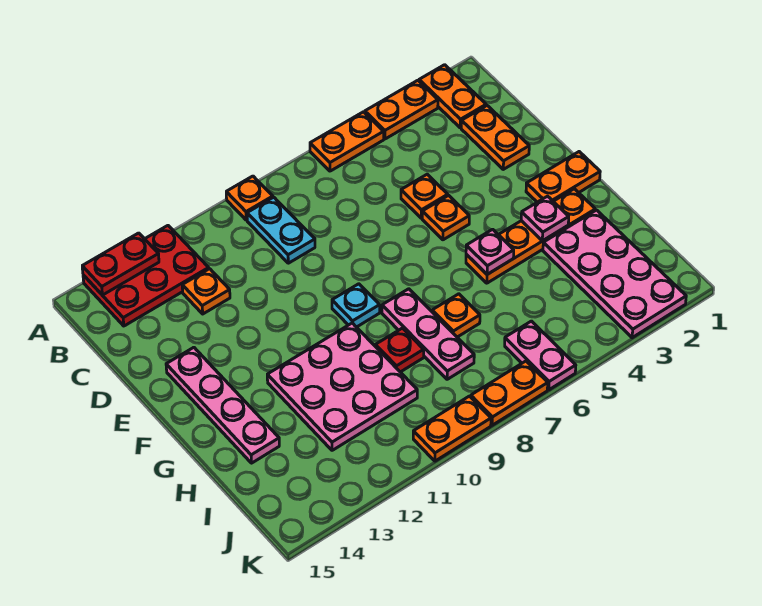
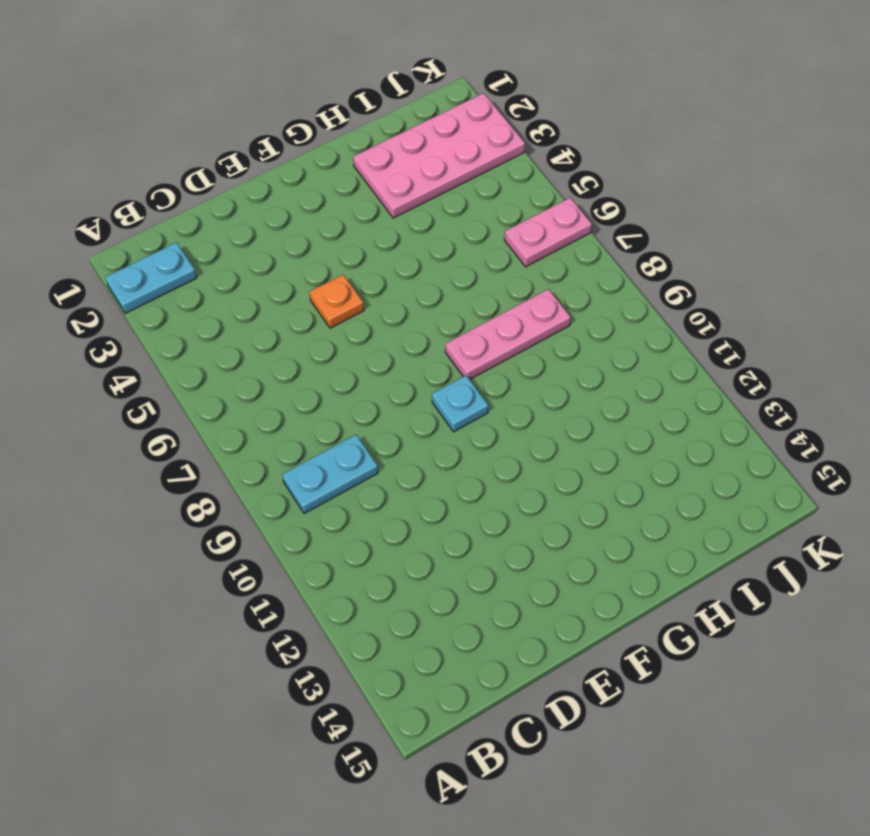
cyan 1x2 plate [105,242,196,313] -> orange 1x2 plate [419,65,486,128]
none -> orange 1x2 plate [365,80,438,139]
none -> orange 1x2 plate [310,112,384,171]
none -> orange 1x1 plate [226,176,273,220]

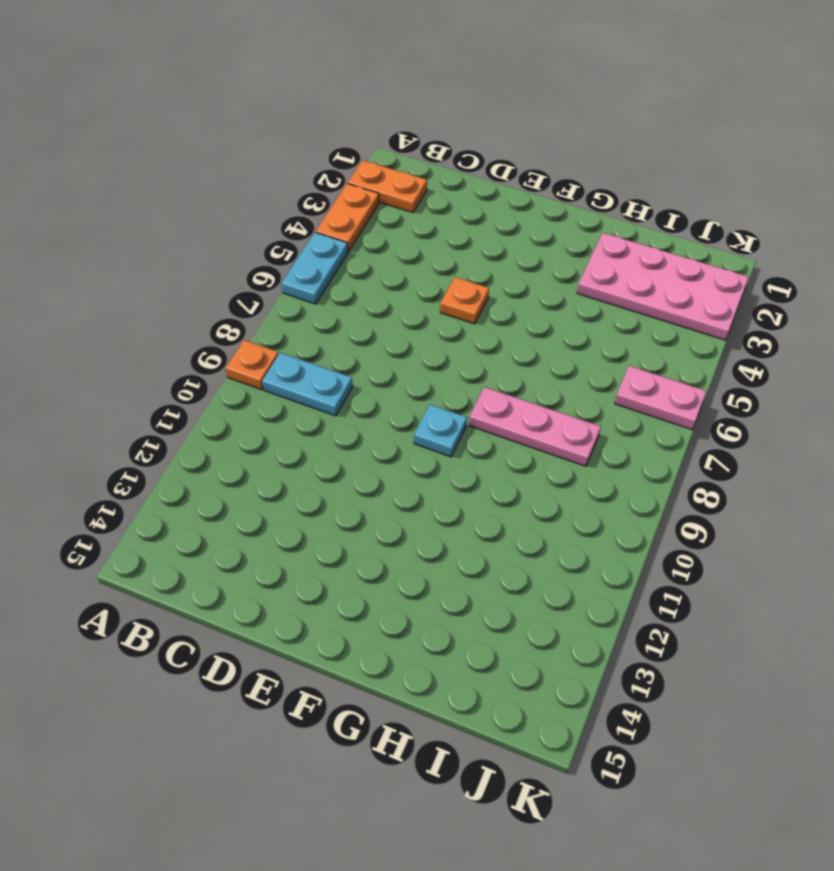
cyan 1x2 plate [281,232,348,304] -> orange 1x2 plate [310,112,384,171]
none -> red 2x3 plate [83,226,209,326]
none -> orange 1x2 plate [461,106,529,169]
none -> orange 1x1 plate [182,269,230,314]

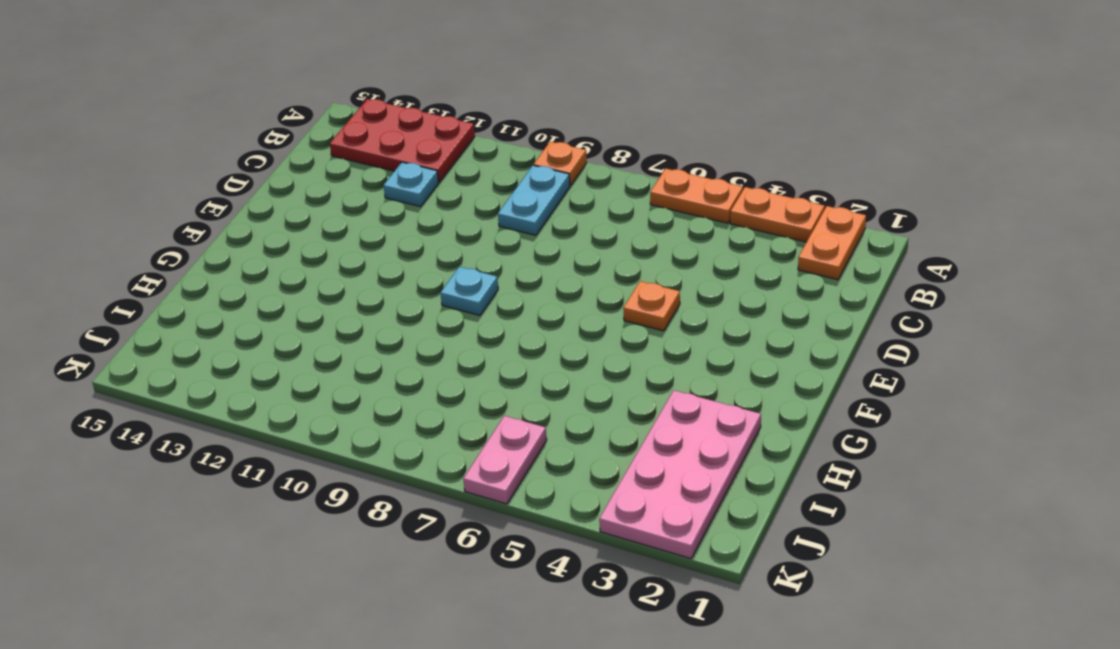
cyan 1x1 plate [384,162,439,207] -> orange 1x1 plate [182,269,230,314]
none -> orange 1x2 plate [461,106,529,169]
none -> orange 1x1 plate [401,174,448,218]
none -> pink 1x4 plate [166,347,279,463]

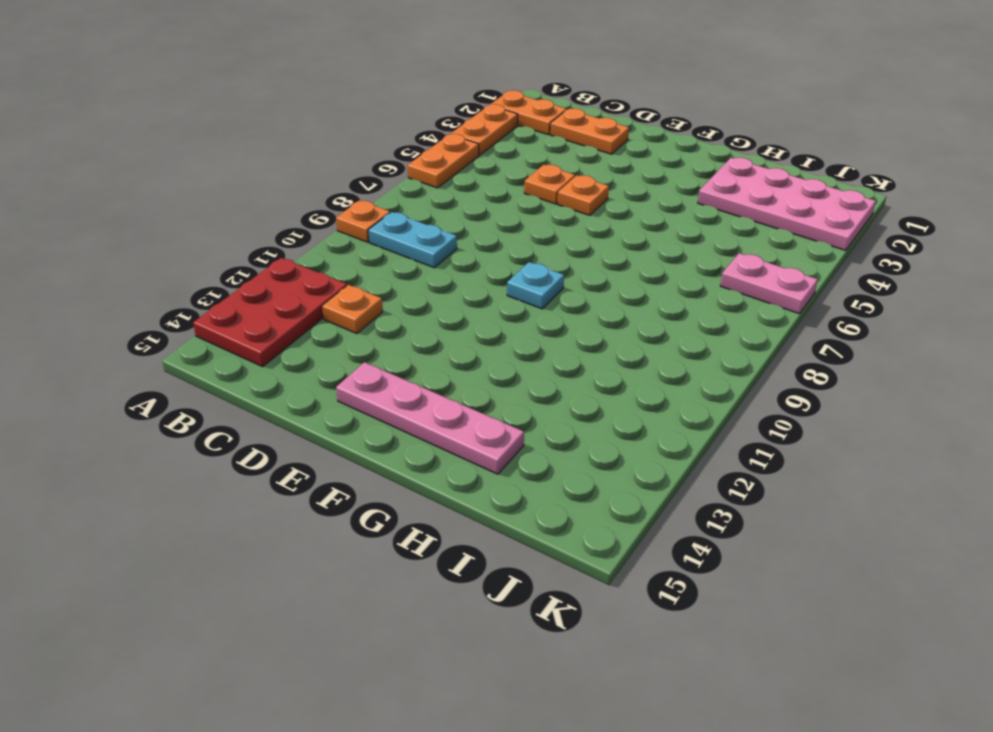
none -> orange 1x2 plate [526,152,600,202]
none -> orange 1x4 plate [466,189,595,283]
none -> pink 1x3 plate [382,289,474,379]

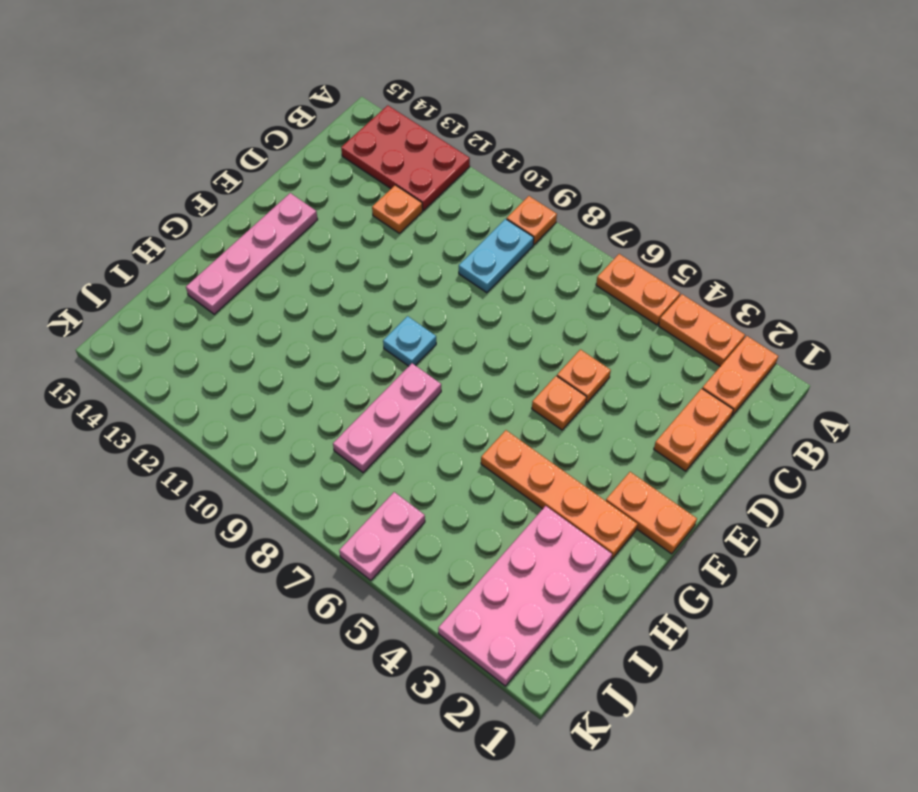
none -> pink 3x3 plate [267,323,417,450]
none -> orange 1x1 plate [432,294,480,337]
none -> red 1x1 plate [375,328,424,372]

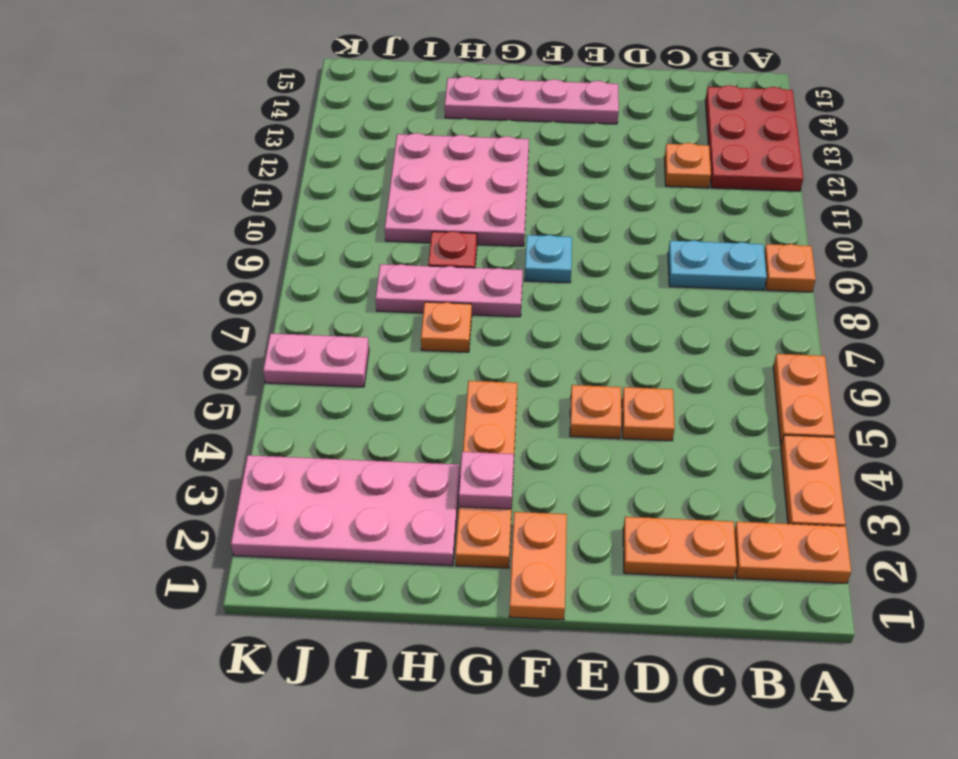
none -> orange 1x2 plate [471,361,548,425]
none -> orange 1x2 plate [413,396,491,461]
none -> red 1x2 plate [82,233,159,295]

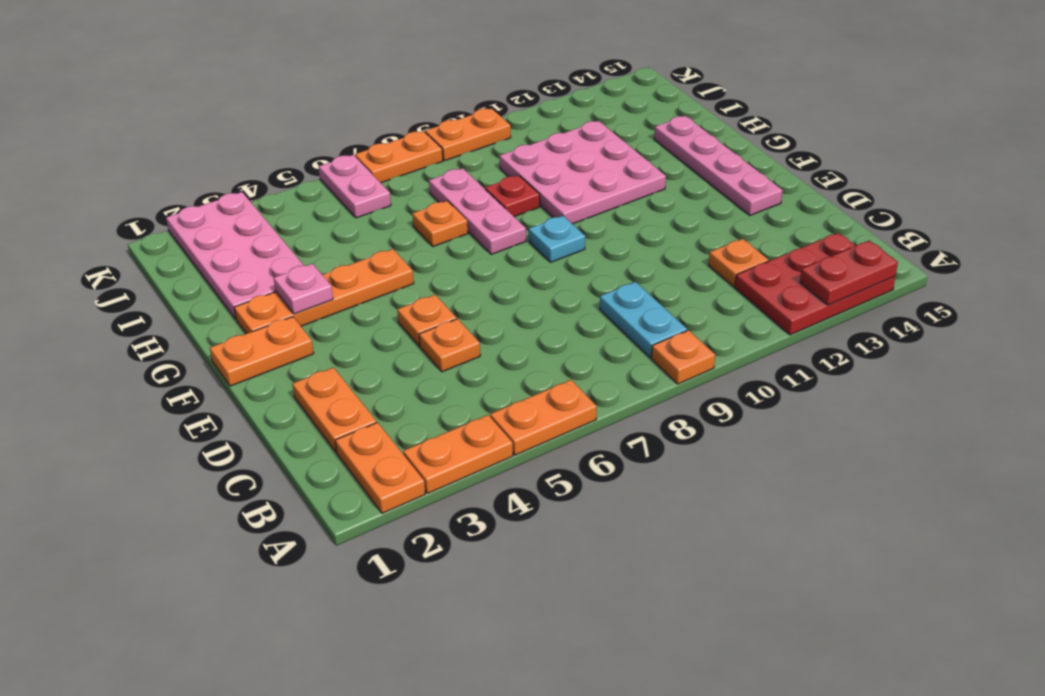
none -> pink 1x1 plate [466,229,514,274]

